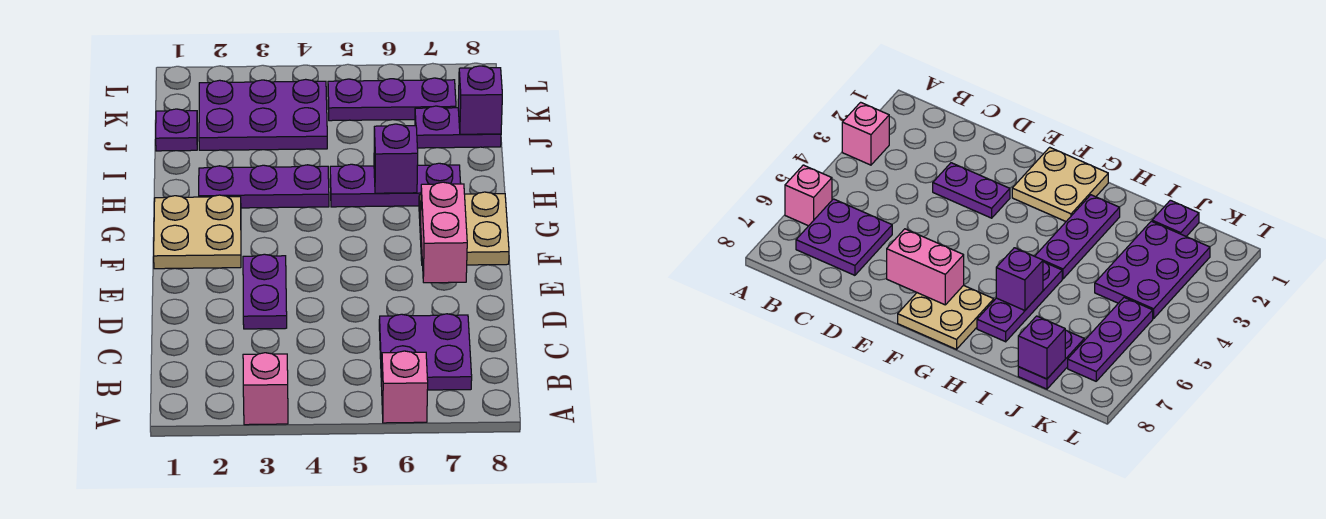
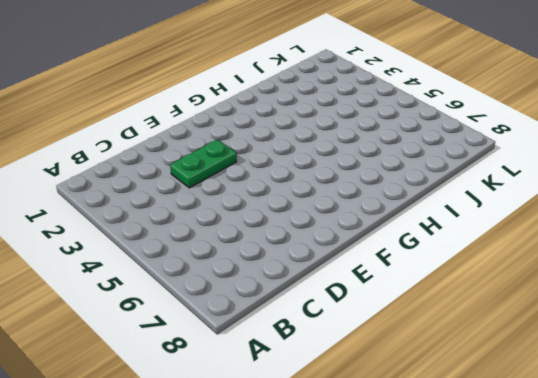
green 1x2 plate [170,140,237,188] -> purple 1x2 plate [243,254,287,329]
none -> pink 1x1 brick [243,353,288,425]
none -> pink 1x1 brick [382,351,428,423]
none -> purple 2x2 plate [379,314,472,390]

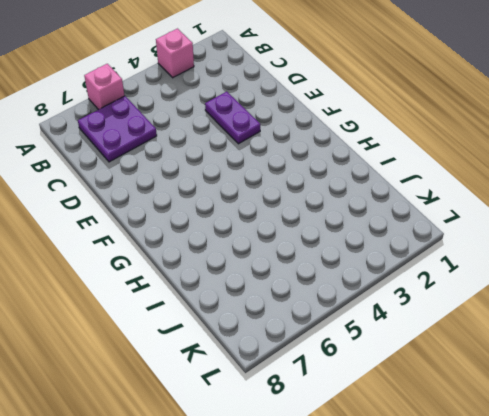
none -> tan 2x2 plate [154,195,241,269]
none -> tan 2x2 plate [419,192,509,265]
none -> purple 1x3 plate [199,165,329,208]

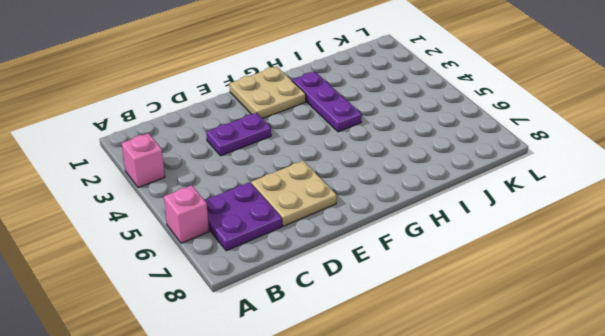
tan 2x2 plate [251,161,337,226] -> tan 2x2 plate moved to [419,192,509,265]
none -> purple 1x3 plate [330,163,461,207]
none -> purple 1x1 plate [156,109,197,151]
none -> purple 2x3 plate [199,79,327,150]

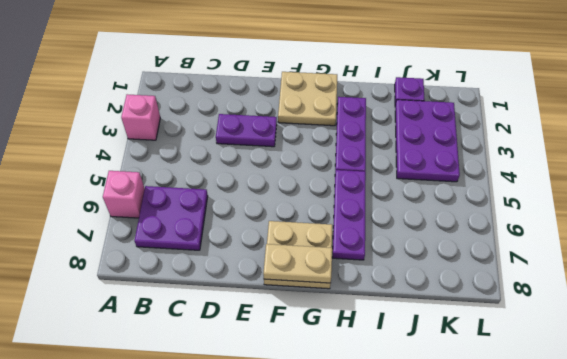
tan 1x2 plate [263,244,332,283] -> none
none -> purple 1x2 plate [415,106,501,148]
none -> purple 1x3 plate [328,78,456,121]
none -> pink 1x2 brick [421,182,467,283]

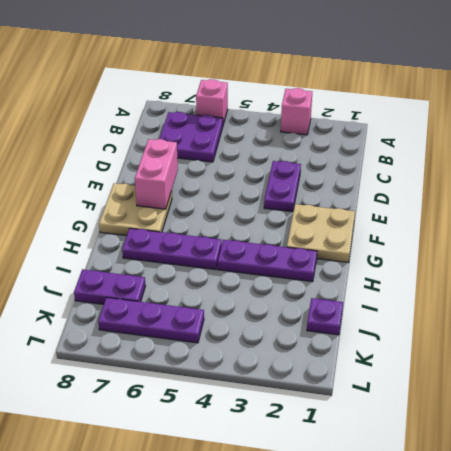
none -> purple 2x3 plate [199,79,327,150]
none -> purple 1x1 brick [374,124,418,193]
none -> purple 1x1 brick [458,66,502,134]

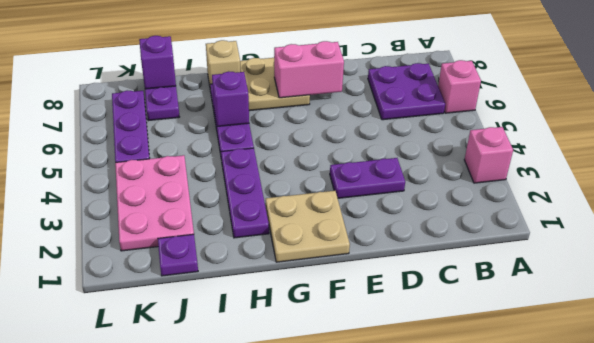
tan 1x1 brick [206,40,240,91] -> none
pink 2x3 plate [115,155,194,251] -> purple 2x3 plate [199,79,327,150]

